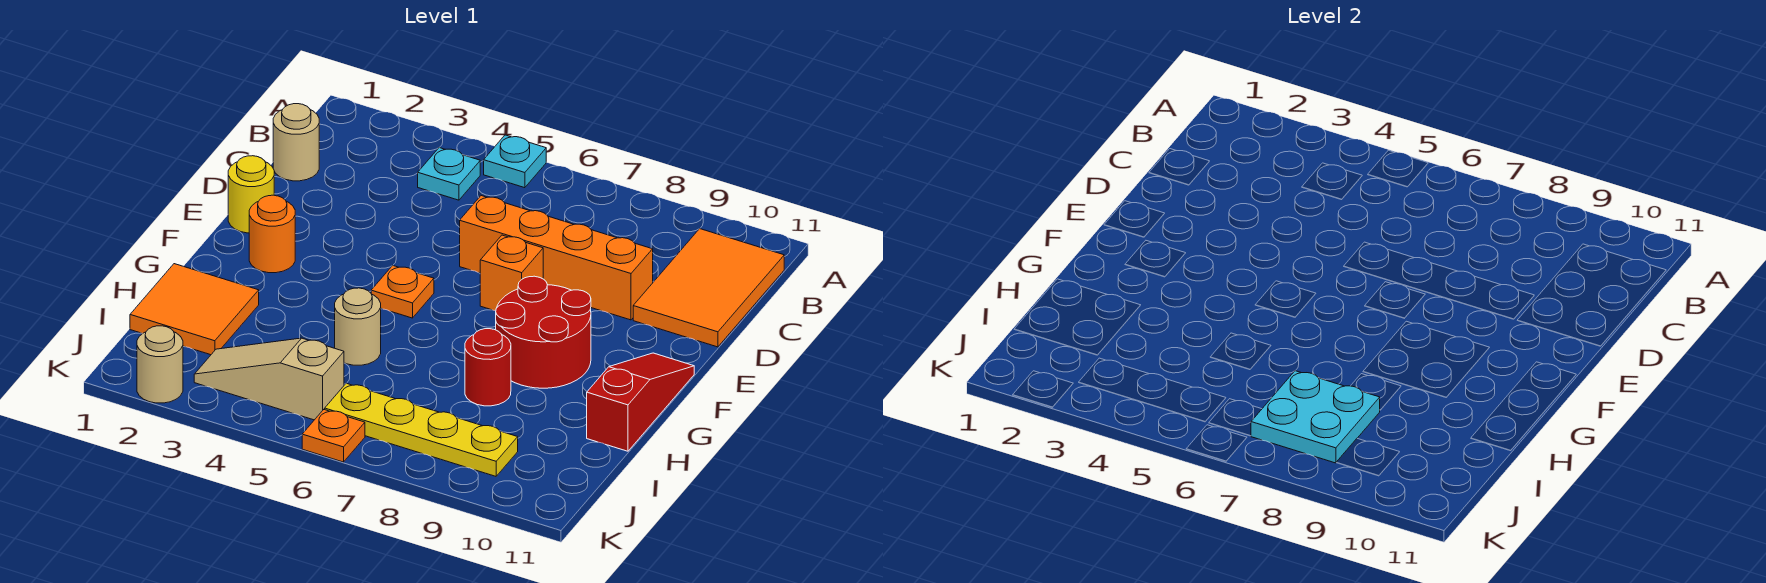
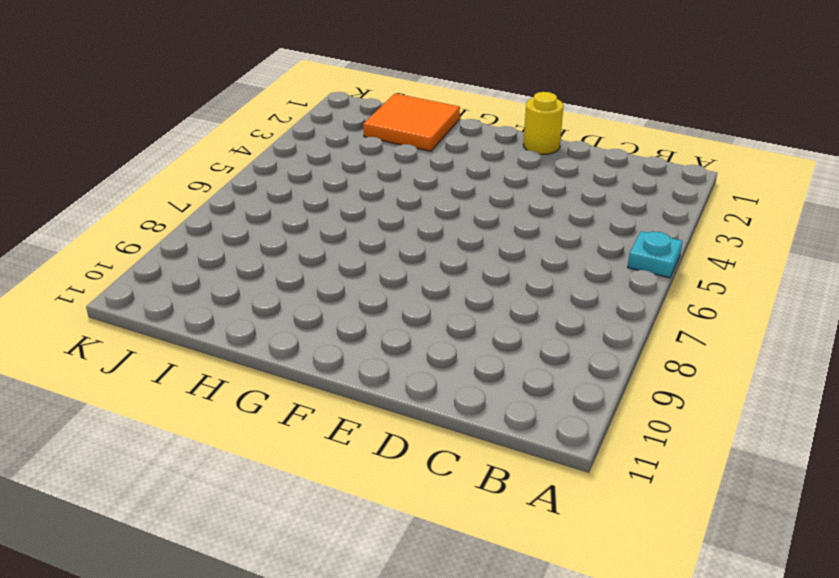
none -> cyan 1x1 plate [418,148,480,200]
none -> orange 2x3 tile [633,229,784,347]
none -> tan 1x1 round brick [273,104,319,181]

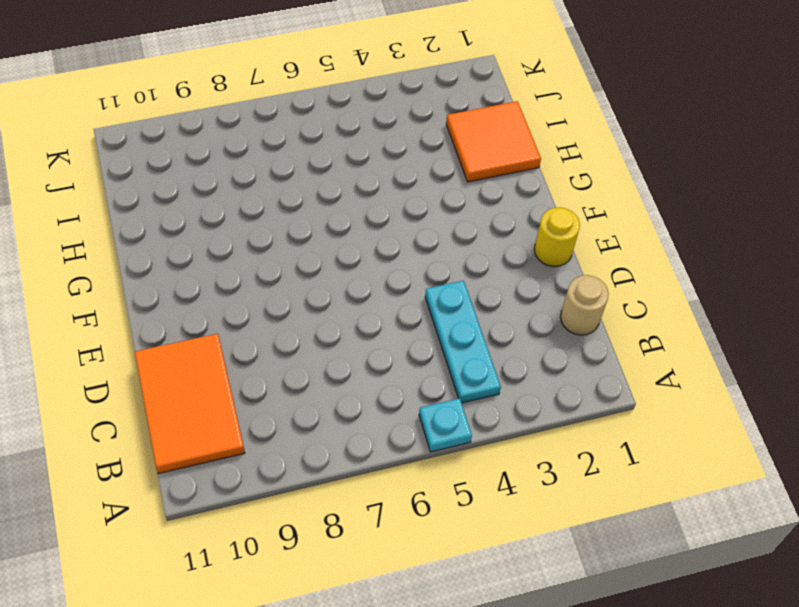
cyan 1x3 plate [425,281,501,403] -> cyan 1x1 plate [418,148,480,200]
none -> orange 1x4 brick [460,196,653,320]
none -> orange 1x1 brick [480,235,543,311]
none -> orange 1x1 round brick [249,195,295,273]

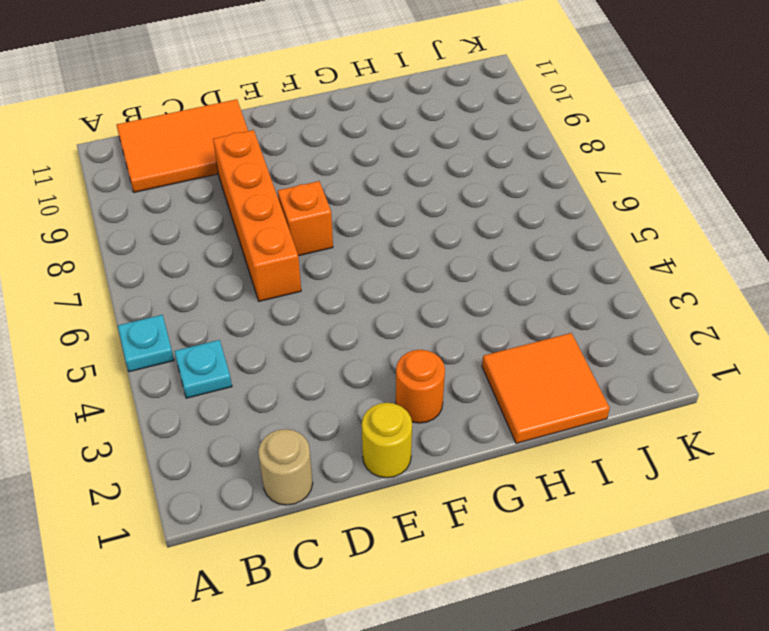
none -> orange 1x1 plate [371,265,434,318]
none -> red 2x2 round brick [496,276,591,388]
none -> red 1x3 slope [587,353,694,451]

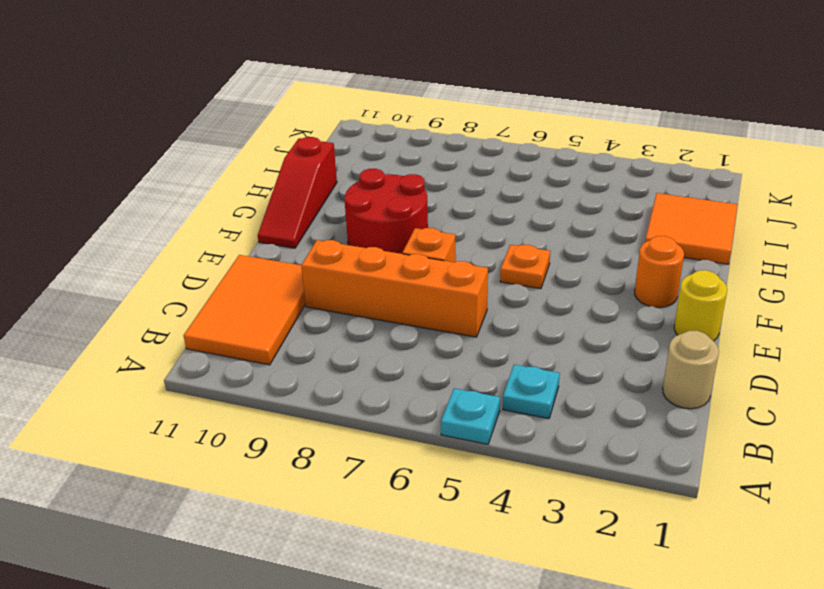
none -> tan 1x1 round brick [335,288,381,365]
none -> red 1x1 round brick [465,329,511,406]
none -> tan 1x3 slope [194,338,344,420]

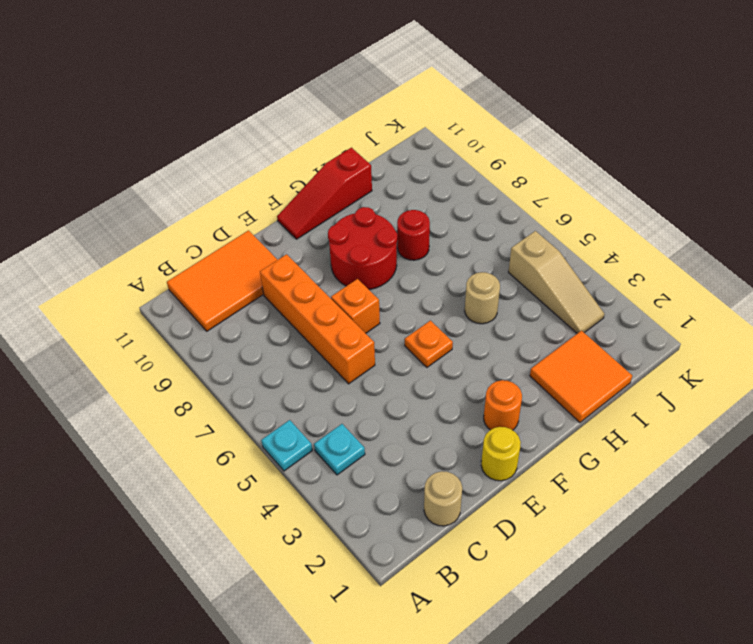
none -> yellow 1x4 plate [325,383,518,476]
none -> tan 1x1 round brick [137,326,183,403]
none -> orange 1x1 plate [302,410,365,462]

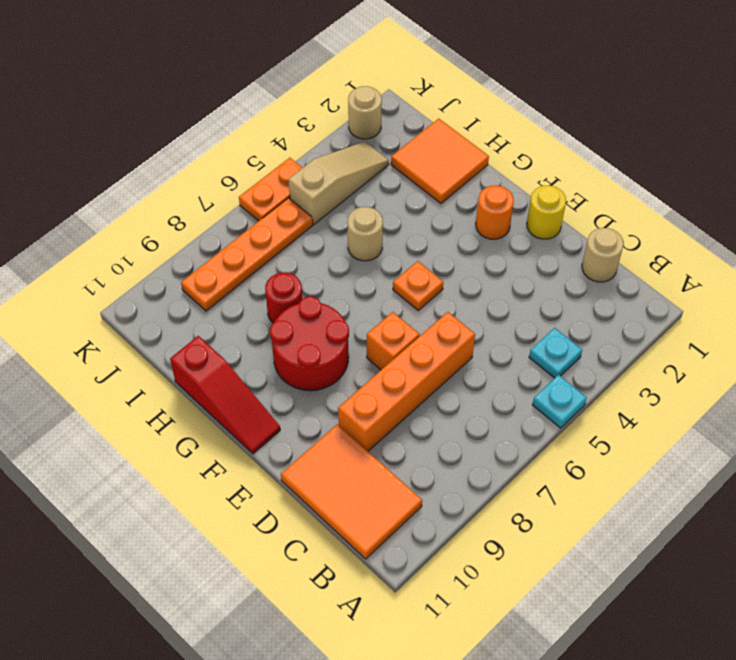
orange 1x4 plate [181,198,313,311] -> yellow 1x4 plate [325,383,518,476]
orange 1x2 plate [239,158,302,221] -> orange 1x1 plate [302,410,365,462]
none -> cyan 2x2 plate [1251,371,1380,463]

